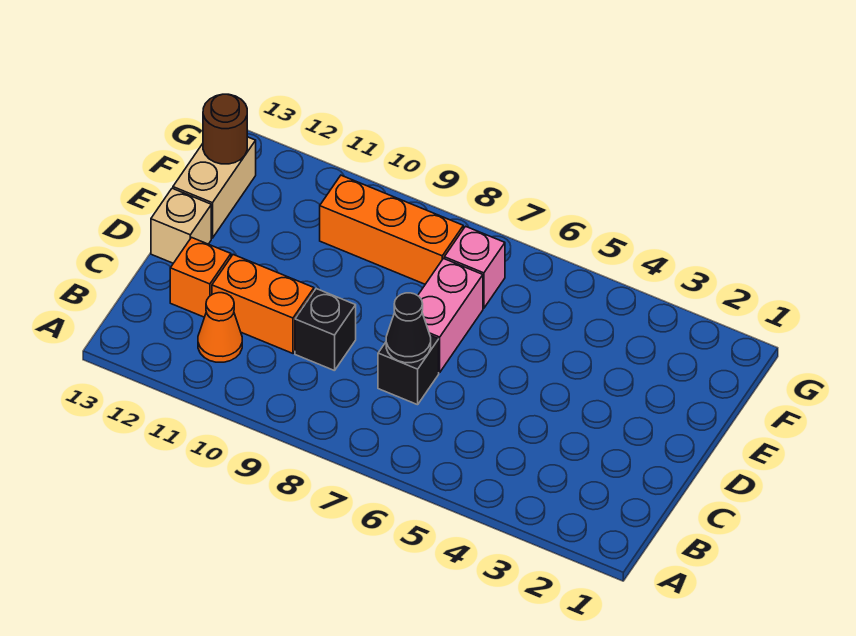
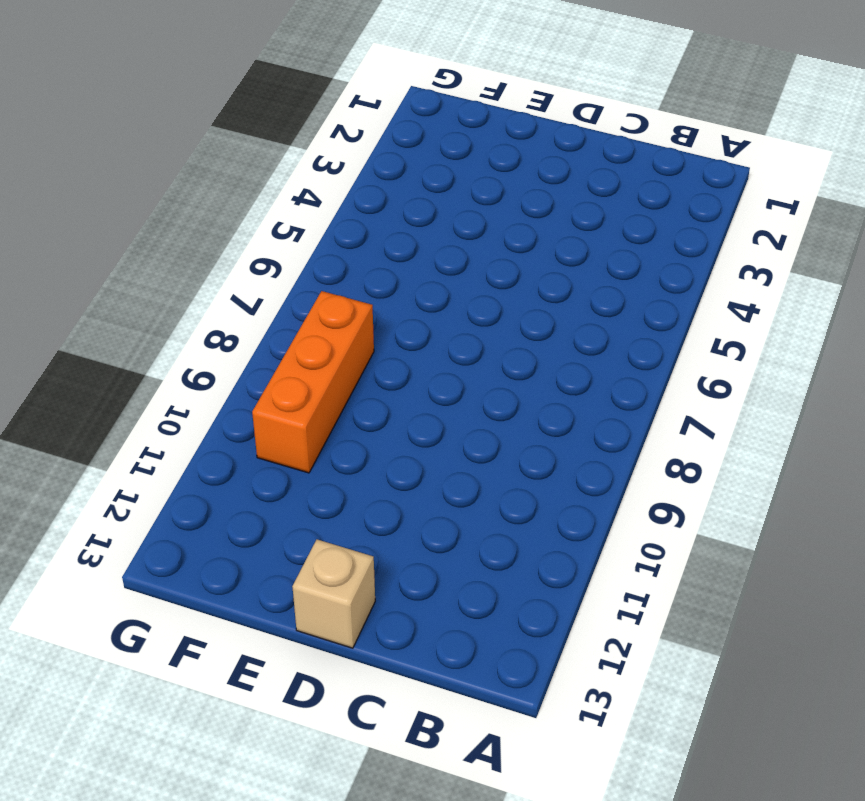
none -> orange 1x1 cone [198,293,242,362]
none -> black 1x1 brick [378,335,439,405]
none -> black 1x1 brick [295,289,356,371]

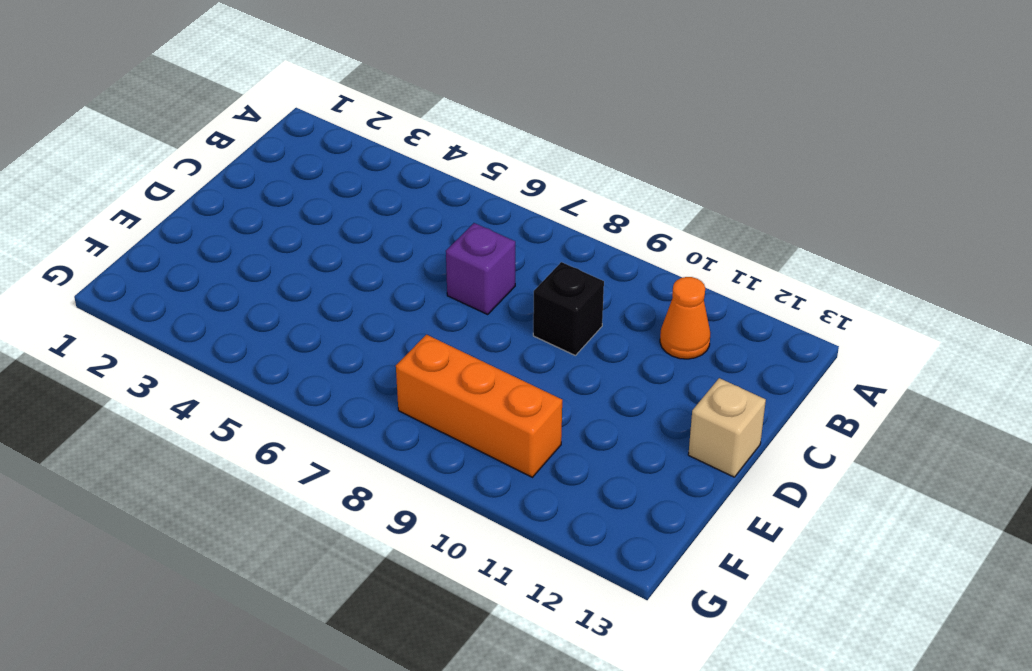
purple 1x1 brick [446,223,515,314] -> black 1x1 brick [378,335,439,405]
none -> orange 1x2 brick [212,255,314,353]
none -> orange 1x1 brick [170,237,231,317]
none -> pink 1x2 brick [418,259,483,372]

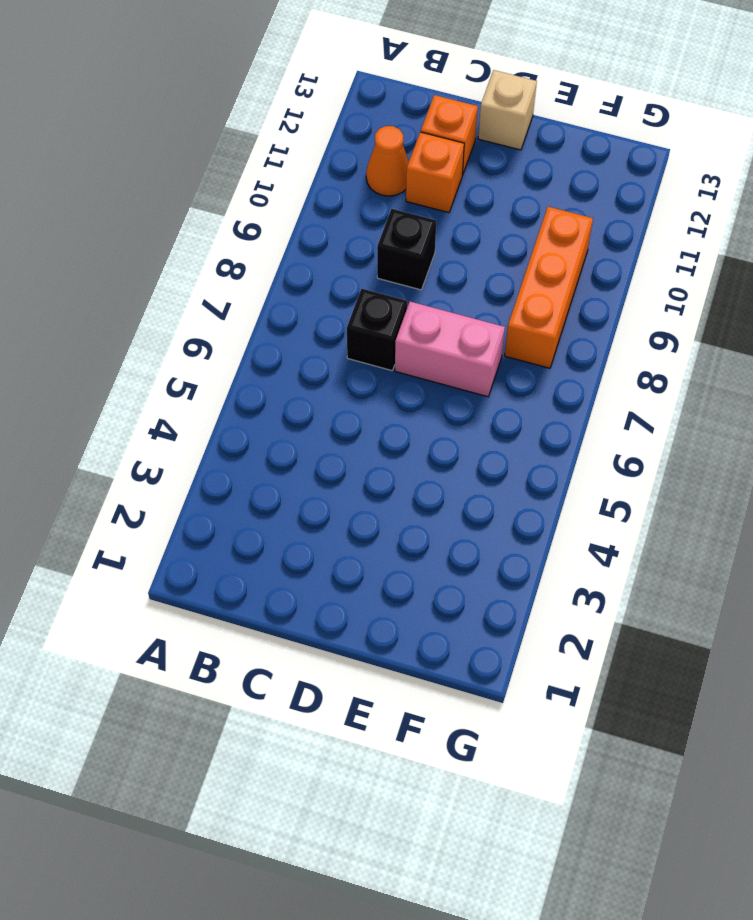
orange 1x1 brick [406,132,464,213] -> orange 1x2 brick [212,255,314,353]
none -> tan 1x2 brick [173,137,256,238]
none -> pink 1x1 brick [444,226,505,308]
none -> black 1x1 cone [386,293,431,363]

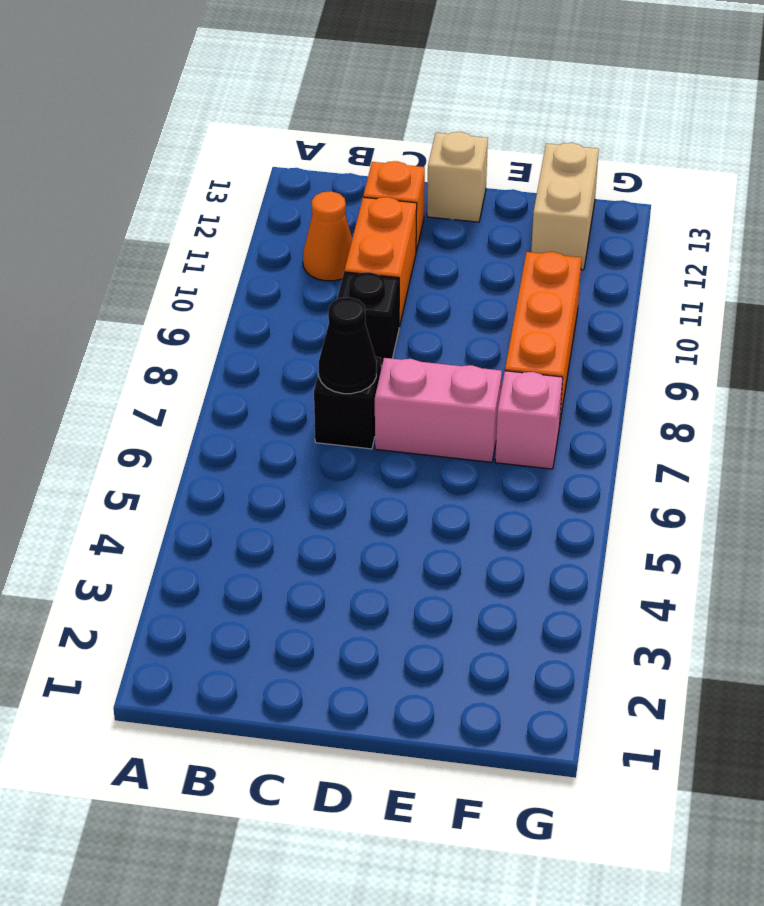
tan 1x2 brick [531,143,599,270] -> tan 1x2 brick turned to [173,137,256,238]
none -> brown 1x1 round brick [203,94,247,164]

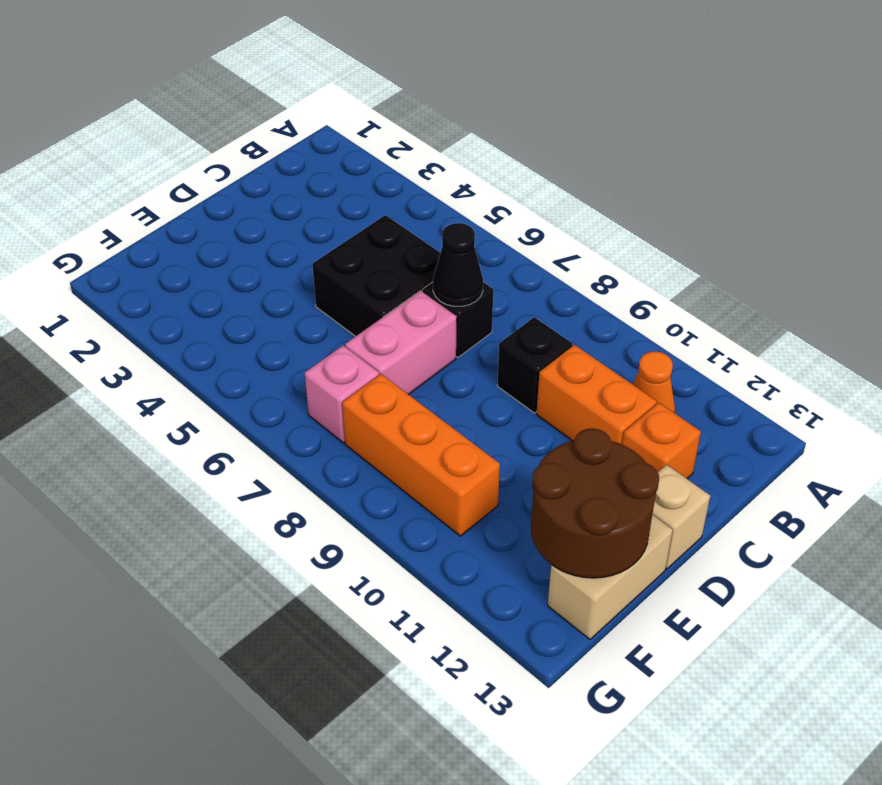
black 2x2 brick [312,215,440,336] -> none
brown 2x2 round brick [531,428,659,578] -> brown 1x1 round brick [203,94,247,164]

